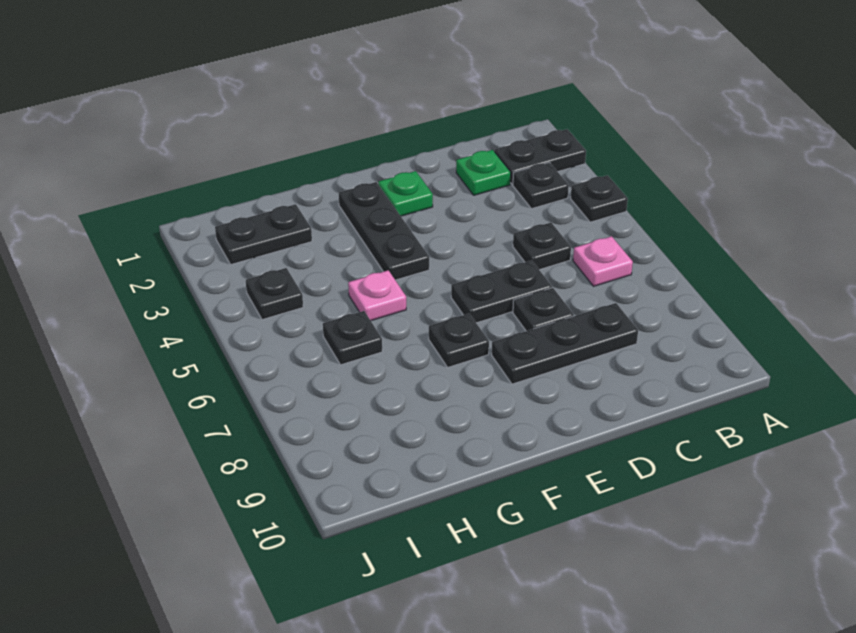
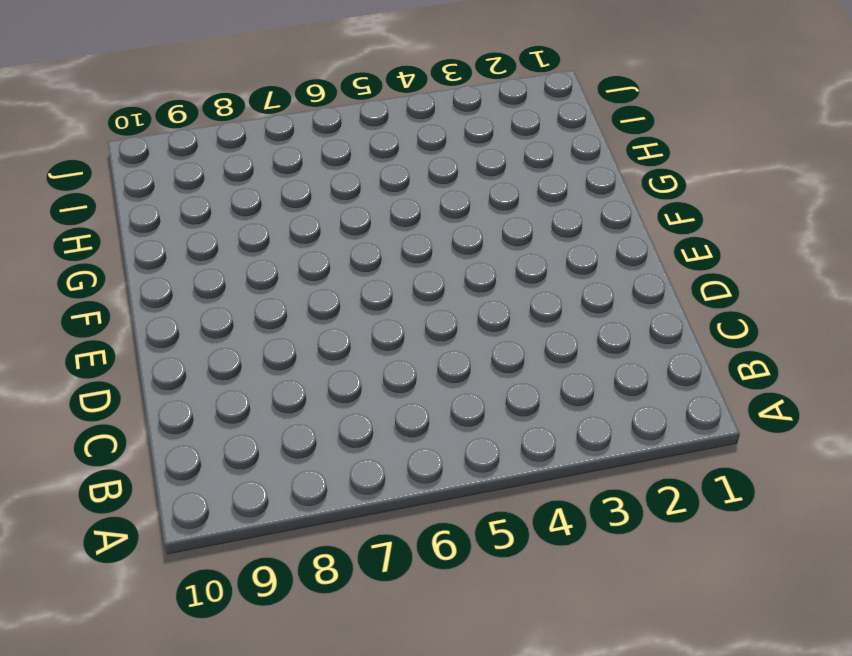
none -> black 1x2 plate [494,129,586,184]
none -> black 1x1 plate [571,175,628,222]
none -> black 1x1 plate [513,162,569,209]

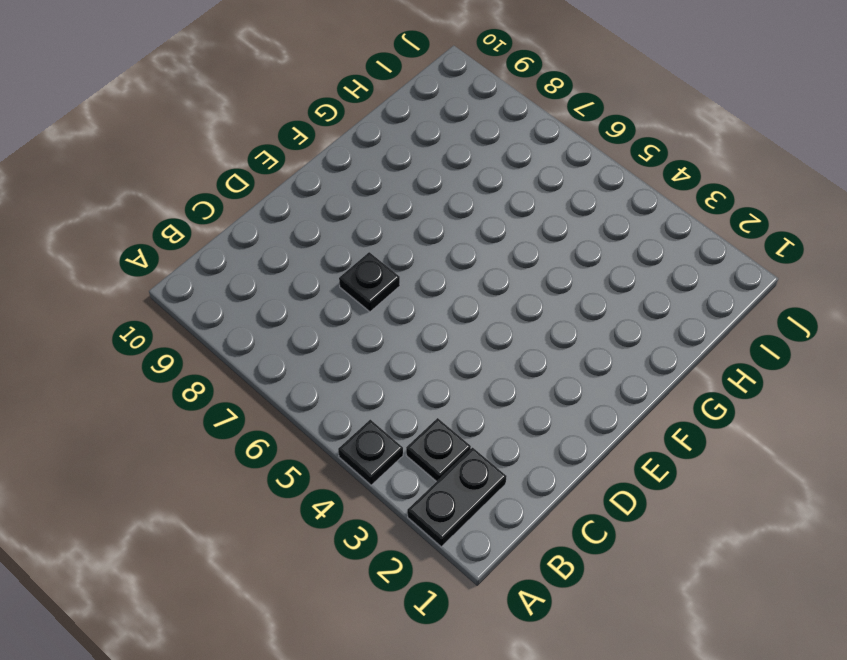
none -> pink 1x1 plate [573,236,633,286]
none -> green 1x1 plate [456,150,511,195]
none -> black 1x1 plate [513,223,571,270]

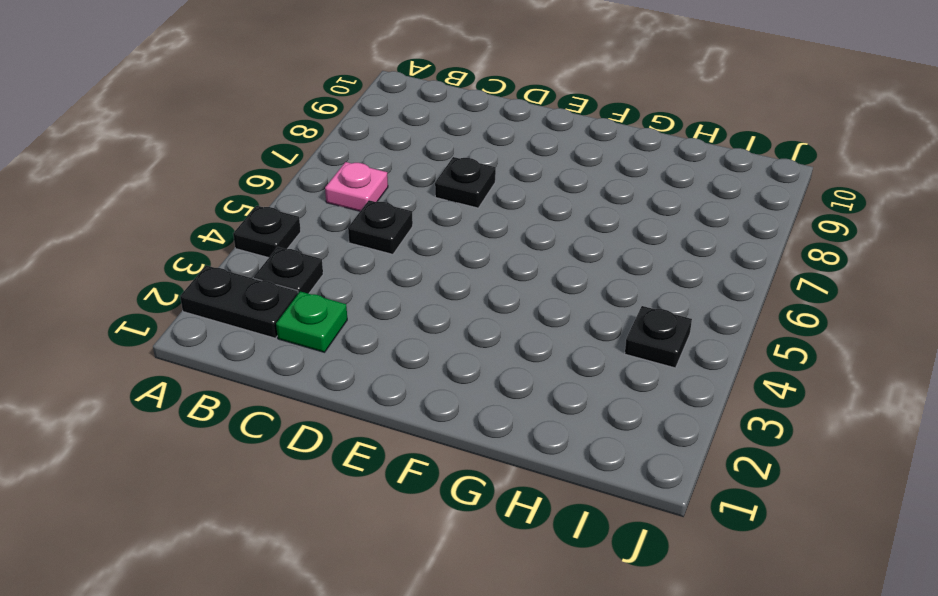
none -> black 1x3 plate [492,303,638,384]
none -> black 1x2 plate [451,260,552,323]
none -> green 1x1 plate [378,171,433,216]

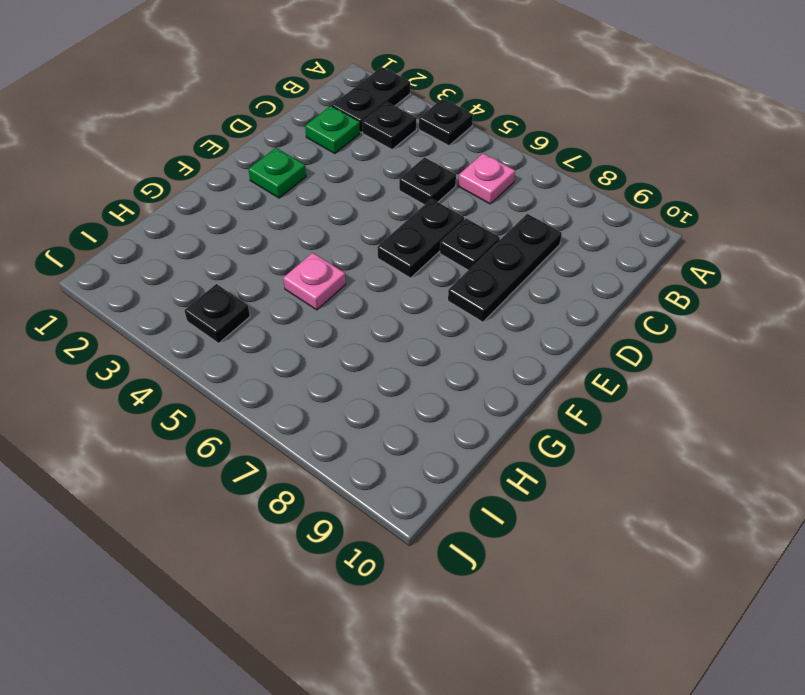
none -> black 1x3 plate [339,182,429,280]
none -> black 1x1 plate [429,314,489,367]
none -> black 1x2 plate [215,204,312,264]

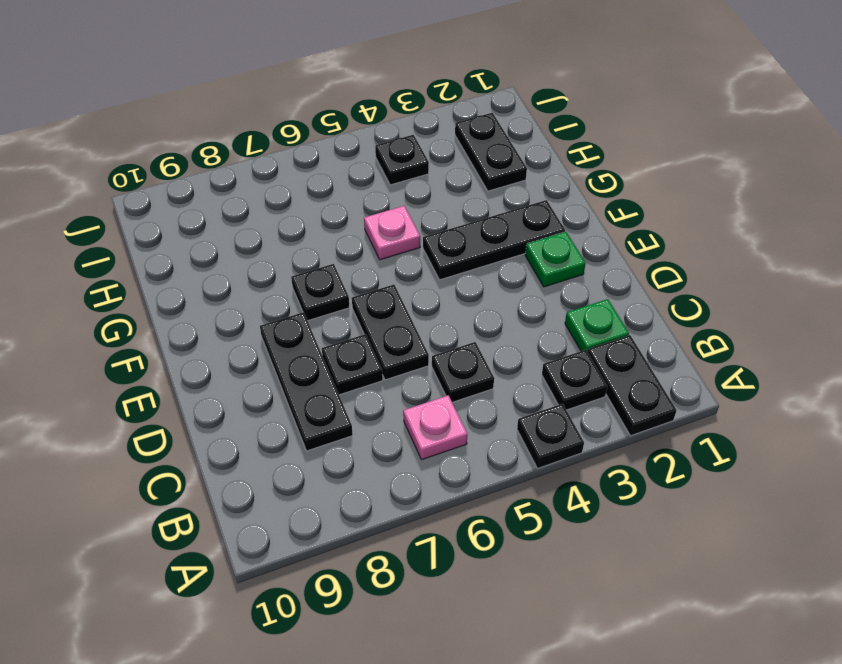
none -> black 1x1 plate [323,311,382,365]

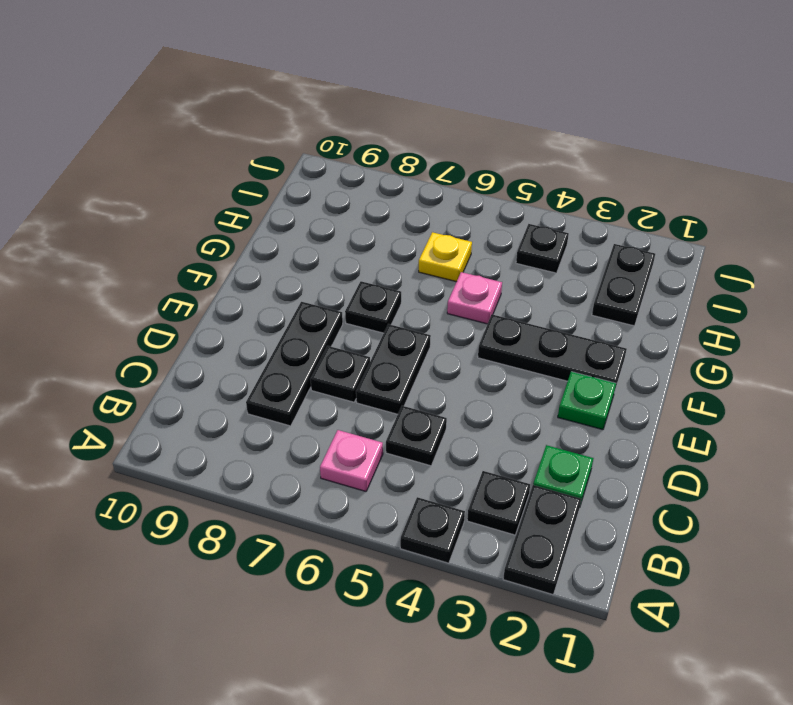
yellow 1x1 plate [419,232,472,282] -> black 1x1 plate [323,311,382,365]

